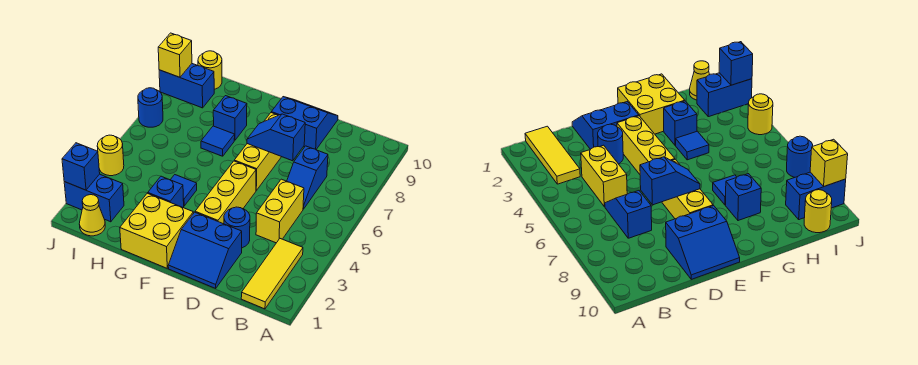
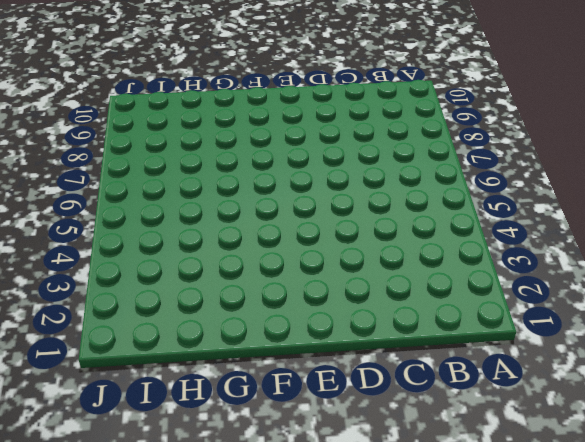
none -> yellow 1x3 tile [241,239,303,309]
none -> yellow 1x2 brick [256,179,304,243]
none -> blue 1x2 slope [287,146,328,209]

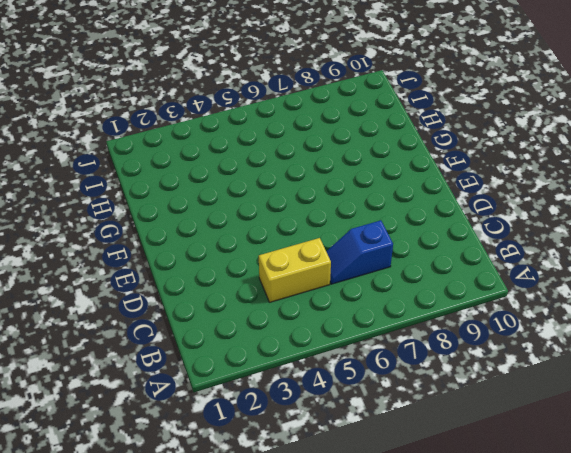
none -> yellow 1x3 tile [241,239,303,309]
none -> blue 2x2 slope [168,212,242,288]
none -> blue 1x1 round brick [224,207,250,248]

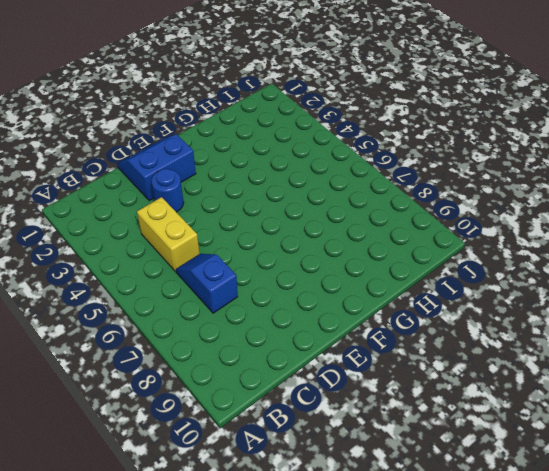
none -> yellow 1x3 tile [241,239,303,309]
none -> blue 2x2 slope [271,97,338,149]
none -> yellow 1x3 brick [195,161,256,224]

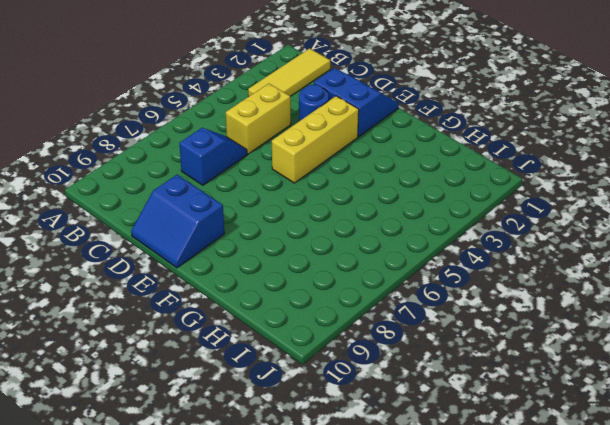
none -> yellow 1x3 brick [234,113,281,190]
none -> yellow 2x2 brick [120,193,193,268]
none -> blue 1x1 brick [148,176,184,207]

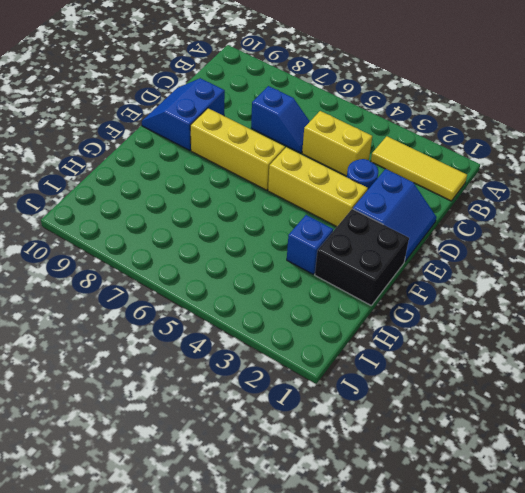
black 2x2 brick [315,209,409,305] -> yellow 2x2 brick [120,193,193,268]
none -> blue 1x1 tile [171,175,197,206]
none -> blue 1x1 tile [201,126,235,156]
none -> blue 1x1 brick [213,96,247,140]

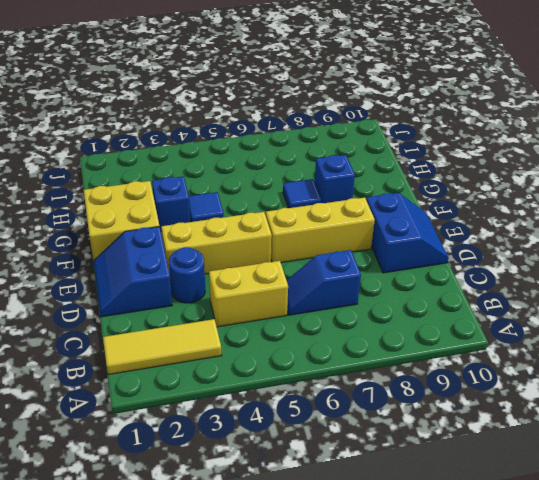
none -> yellow 1x1 cone [79,195,105,236]
none -> blue 1x2 brick [64,174,124,222]
none -> blue 1x2 brick [159,64,214,108]

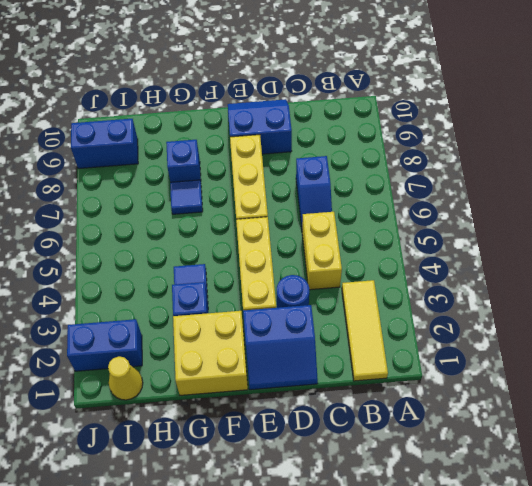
none -> yellow 1x1 round brick [198,51,222,89]
none -> yellow 1x1 round brick [97,135,124,176]
none -> blue 1x1 round brick [138,88,163,127]

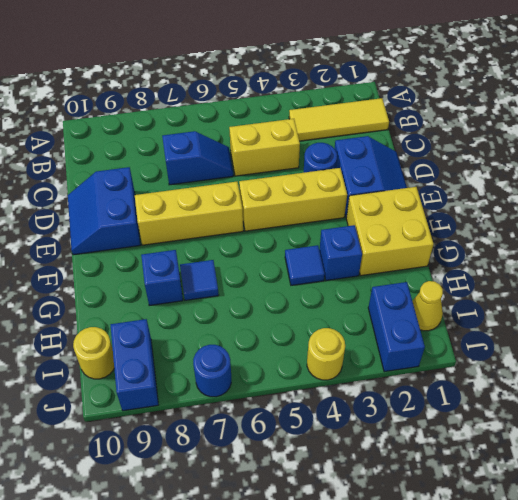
none -> blue 1x2 slope [247,114,305,161]
none -> blue 1x1 brick [62,143,100,190]
none -> yellow 1x1 brick [158,33,192,77]

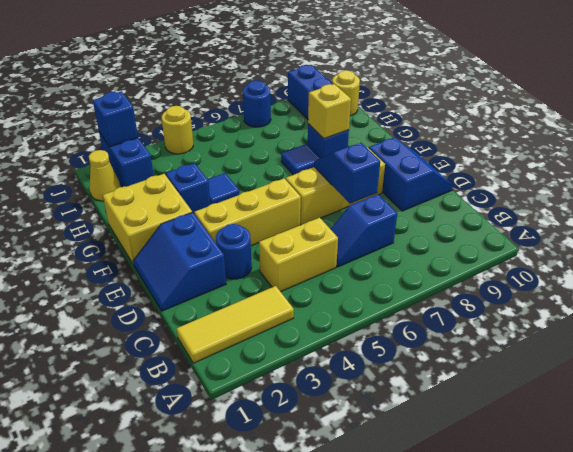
yellow 1x1 brick [308,84,351,139] -> yellow 1x1 brick moved to [158,33,192,77]

